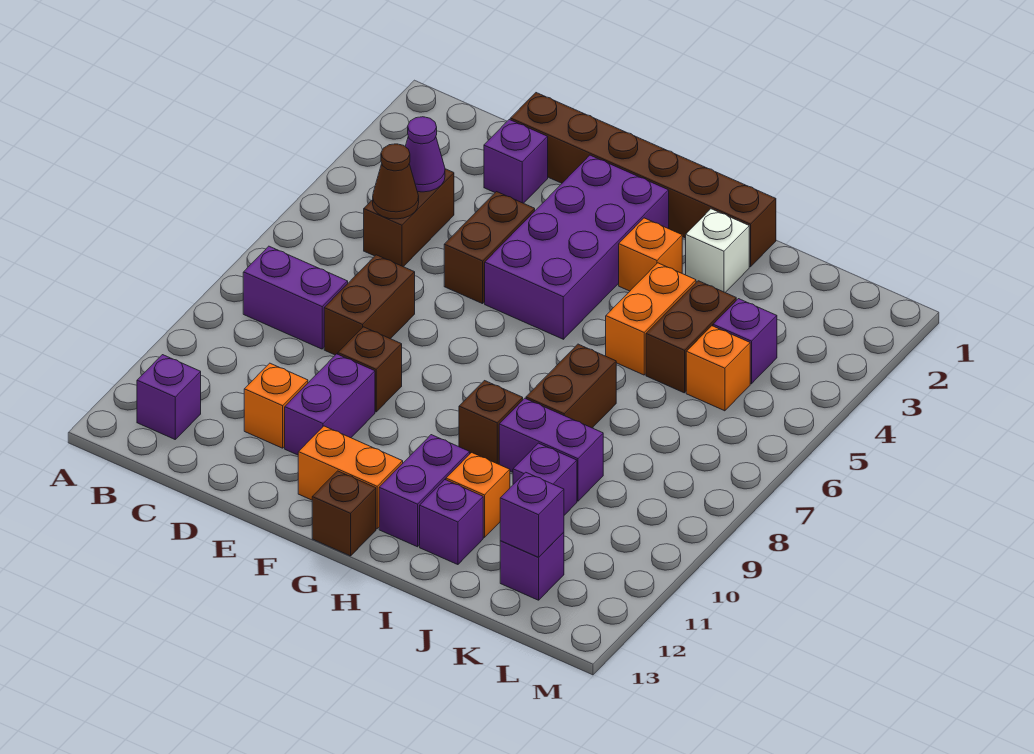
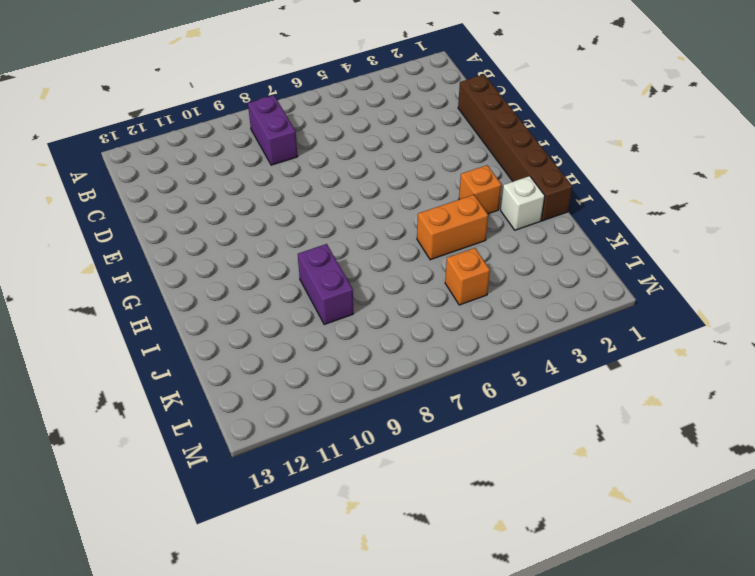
none -> purple 1x1 brick [137,355,201,439]
none -> brown 1x2 brick [364,169,454,267]
none -> purple 1x1 brick [484,120,548,203]
none -> brown 1x2 brick [324,255,415,355]

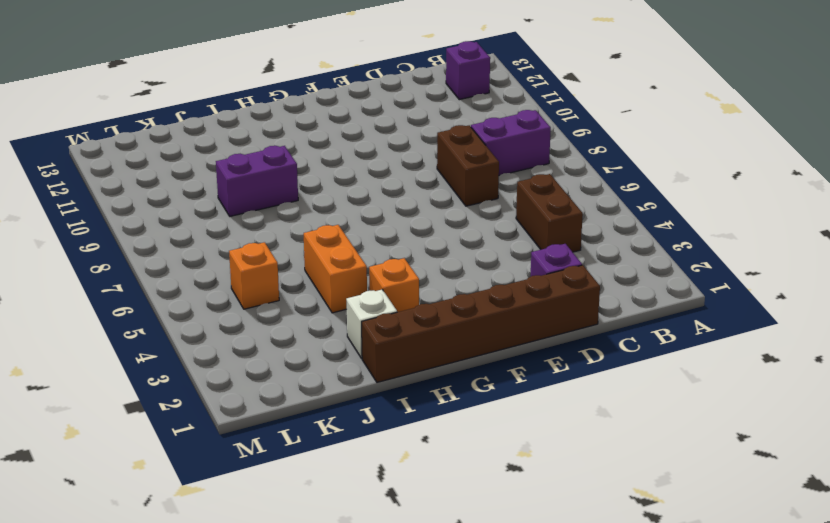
none -> orange 1x1 brick [244,363,308,448]
none -> brown 1x2 brick [444,192,535,304]
none -> brown 1x1 brick [338,327,402,412]
none -> purple 1x2 brick [285,354,375,455]

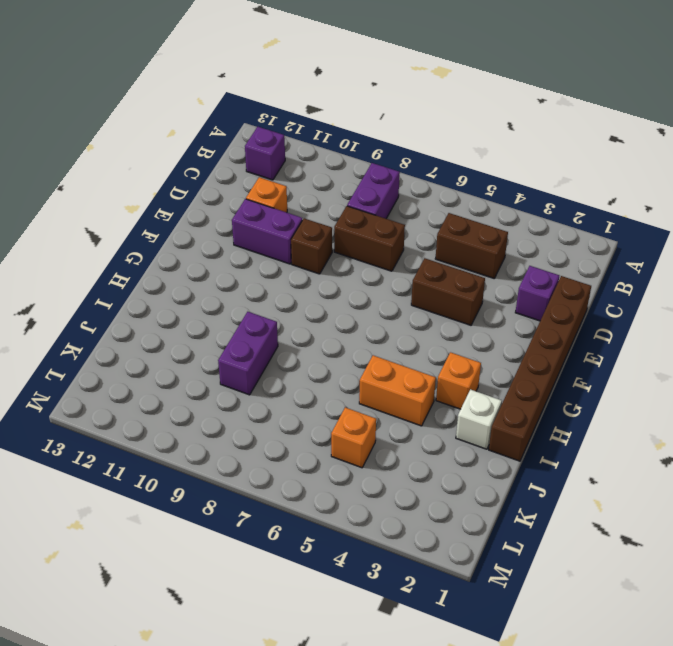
none -> purple 2x4 brick [485,155,669,339]
none -> orange 1x2 brick [298,426,403,529]
none -> brown 1x1 brick [312,471,376,556]
none -> brown 1x1 brick [459,381,523,464]

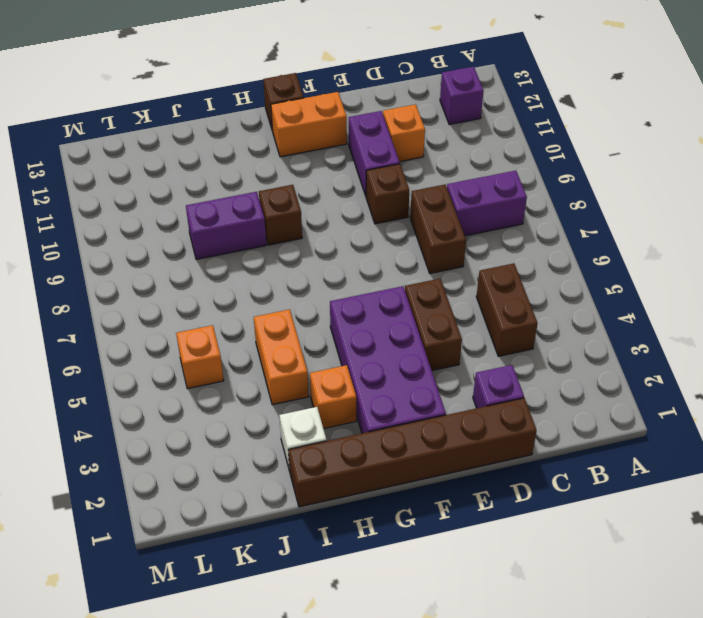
none -> purple 1x2 brick [379,435,470,547]
none -> brown 1x2 brick [526,344,616,428]
none -> orange 1x1 brick [446,453,510,538]
none -> purple 1x1 brick [420,480,483,565]

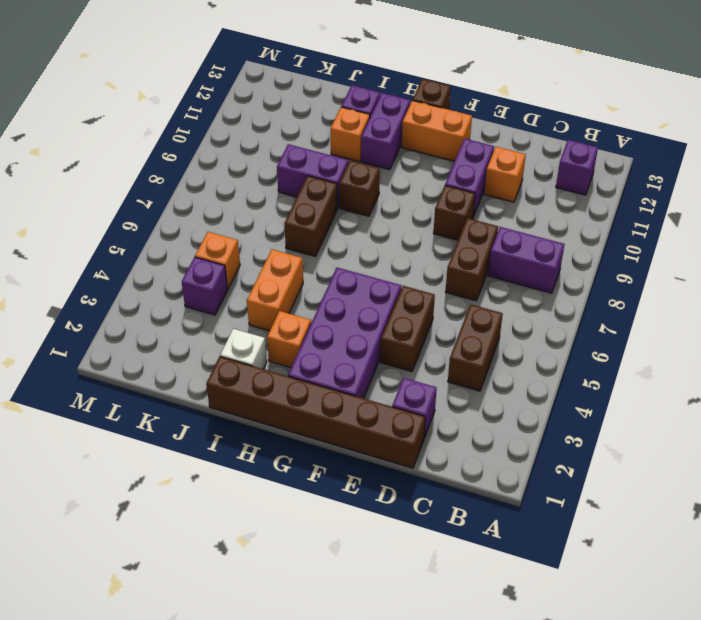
none -> brown 1x2 brick [646,281,736,393]
none -> purple 1x1 brick [513,443,577,515]
none -> purple 1x1 brick [500,532,564,600]
none -> purple 1x1 cone [405,117,445,192]

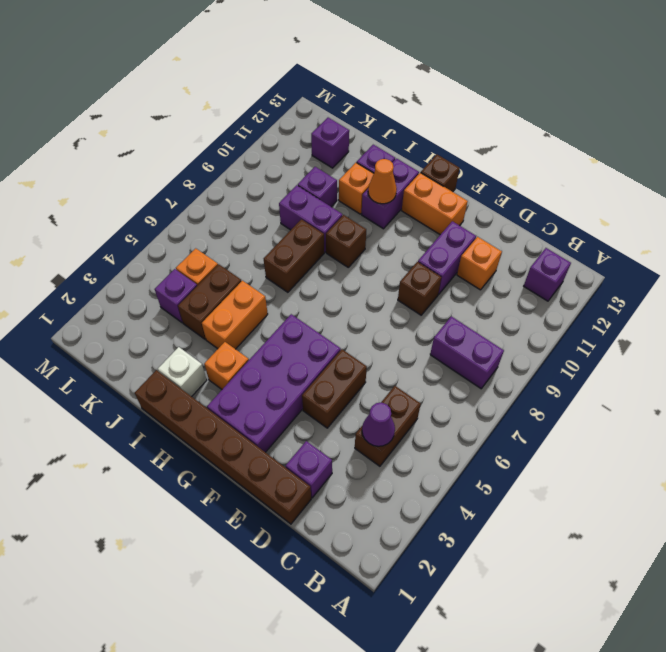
orange 1x1 cone [368,159,397,204] -> none
none -> brown 1x2 brick [324,255,415,355]
none -> brown 1x1 cone [373,144,419,219]
none -> purple 1x1 brick [500,472,564,557]

